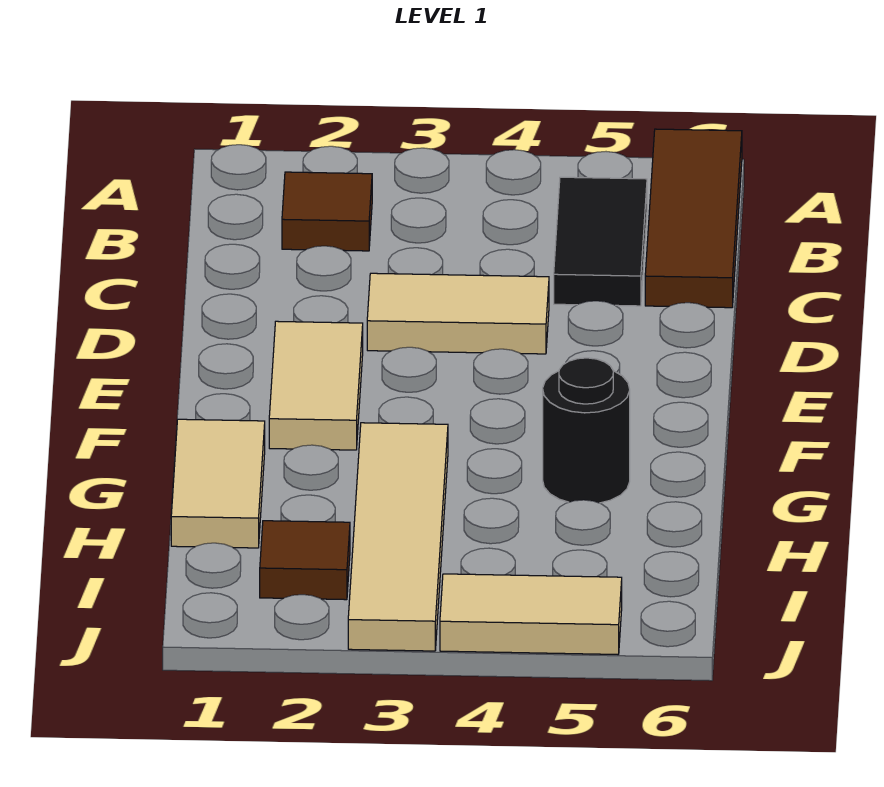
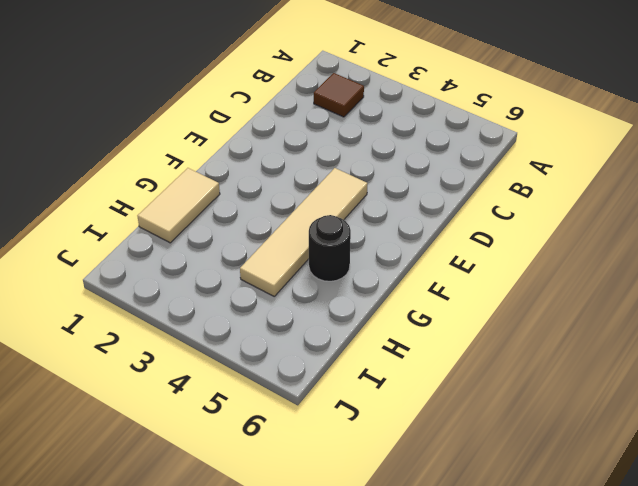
tan 1x4 tile [240,168,368,296] -> tan 1x4 tile moved to [348,423,448,651]
none -> brown 1x3 tile [645,129,742,308]
none -> black 1x2 tile [554,177,647,306]

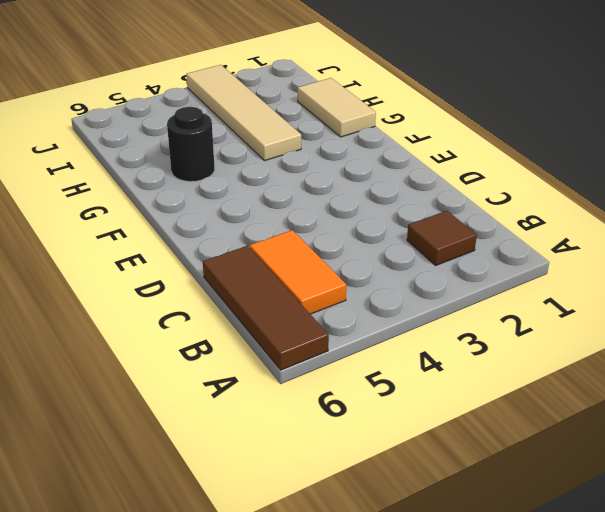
orange 1x2 tile [250,230,346,314] -> black 1x2 tile [554,177,647,306]
none -> tan 1x2 tile [367,273,549,354]
none -> tan 1x2 tile [269,321,363,450]

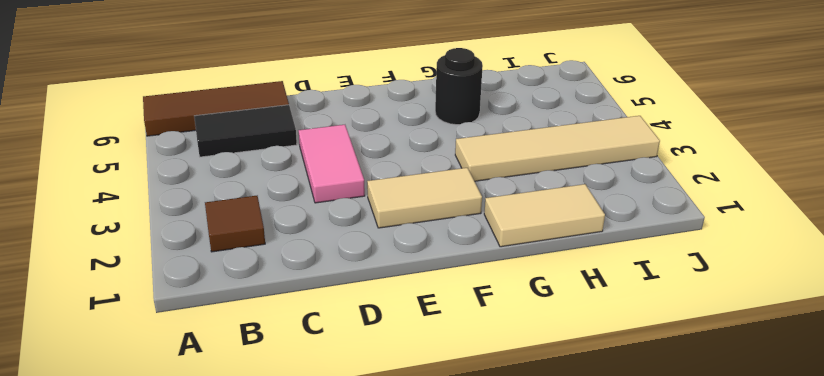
pink 1x2 tile [299,125,365,203] -> tan 1x2 tile [367,273,549,354]
none -> brown 1x1 tile [260,521,350,600]
none -> tan 1x2 tile [440,574,622,654]

